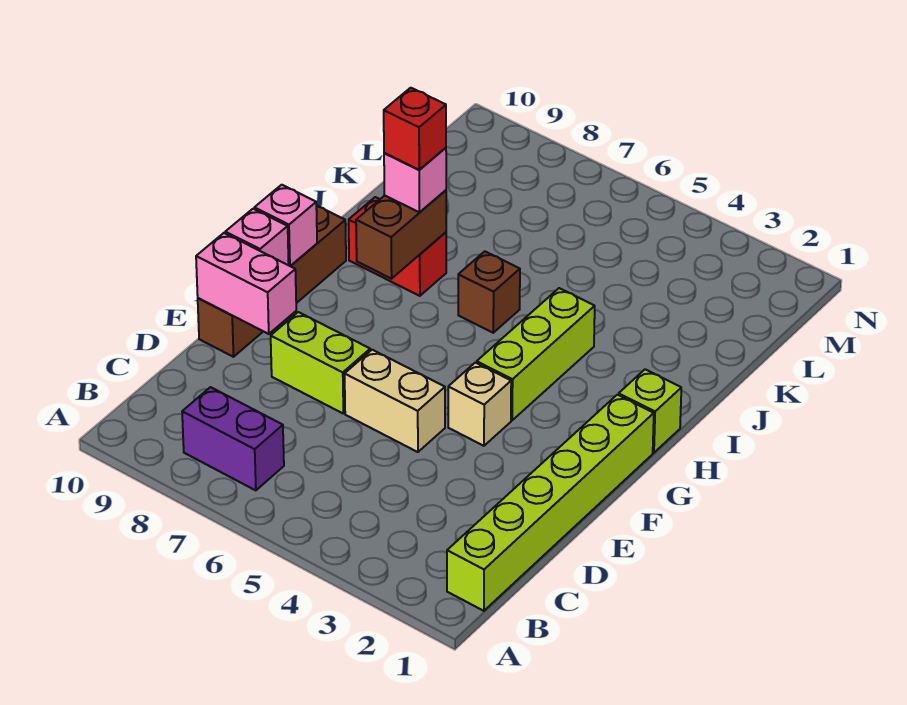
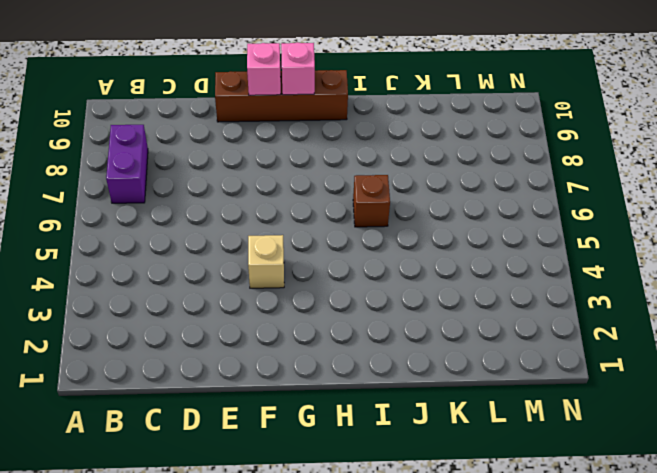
none -> lime 1x6 brick [447,395,654,611]
none -> tan 1x2 brick [345,350,445,452]
none -> lime 1x2 brick [271,312,370,413]

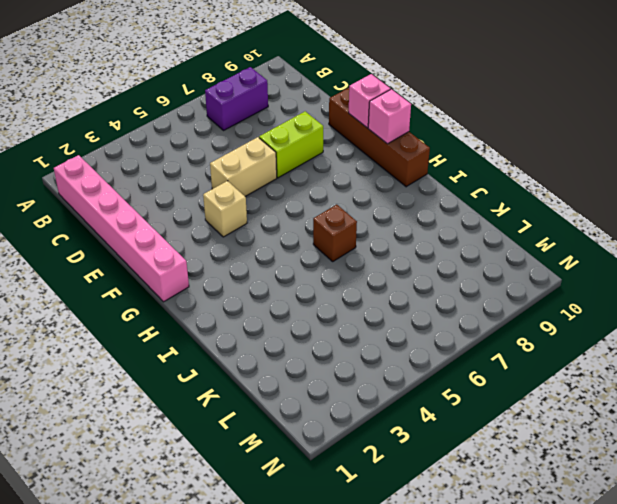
pink 1x6 brick [54,155,189,302] -> lime 1x6 brick [447,395,654,611]
none -> lime 1x3 brick [477,288,595,420]
none -> lime 1x1 brick [619,369,681,453]
none -> red 1x2 brick [349,197,446,296]

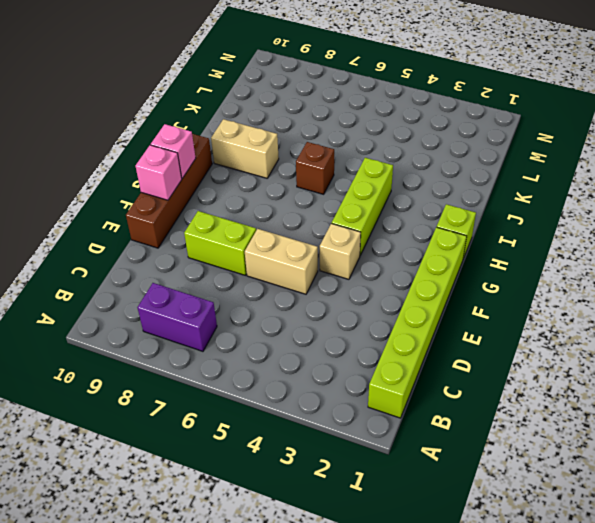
tan 1x2 brick [211,119,279,178] -> red 1x2 brick [349,197,446,296]
none -> pink 1x2 brick [196,233,296,334]
none -> brown 1x2 brick [356,190,446,279]
none -> pink 1x1 brick [384,148,446,212]

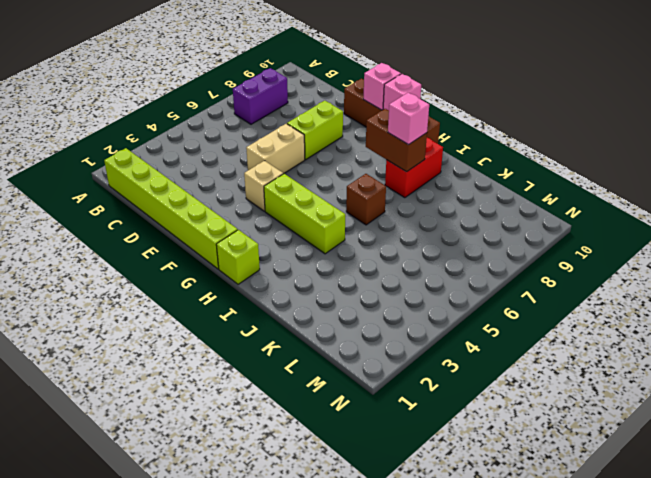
none -> pink 1x2 brick [196,233,296,334]
none -> red 1x1 brick [384,88,446,170]

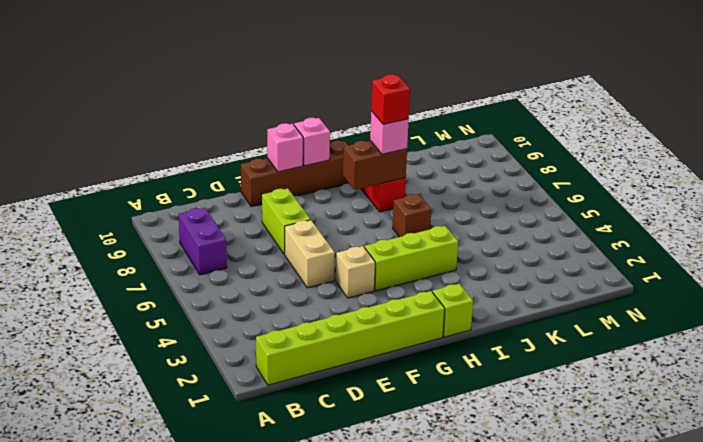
none -> pink 1x2 brick [196,233,296,334]

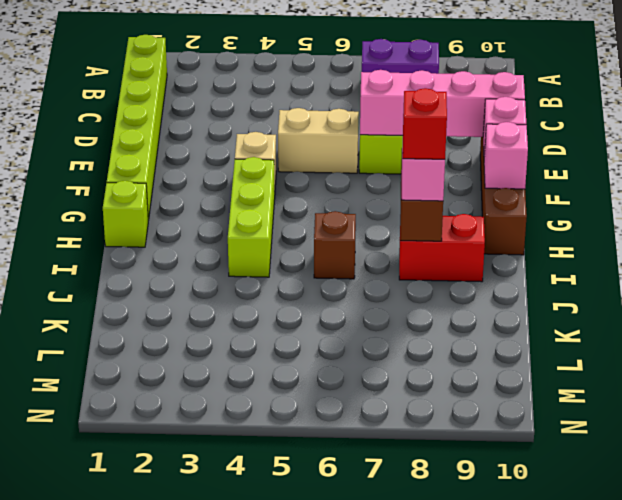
pink 1x4 brick [360,70,525,137] -> pink 1x2 brick [196,233,296,334]

